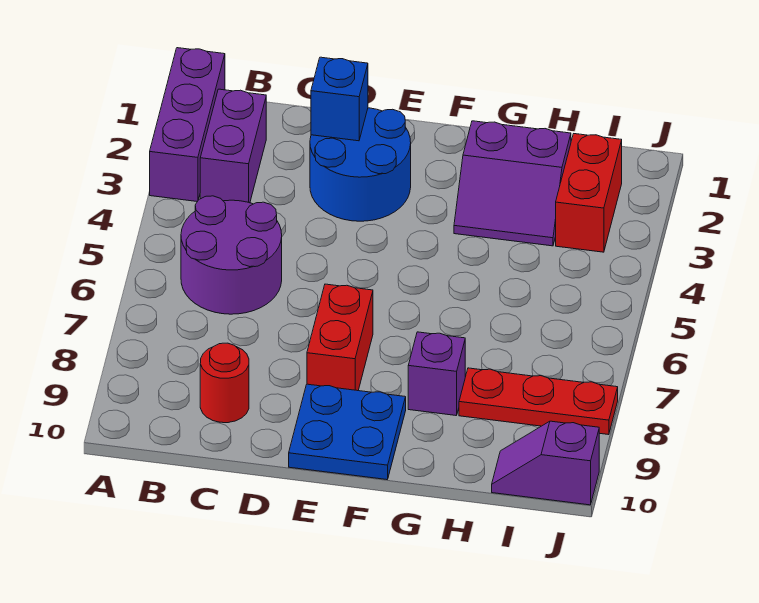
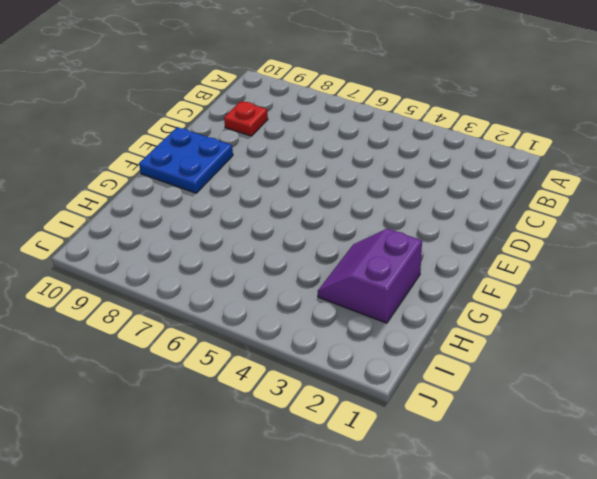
red 1x1 plate [224,101,268,136] -> red 1x1 round brick [200,343,249,423]
none -> purple 1x3 brick [150,48,225,202]
none -> purple 1x2 brick [200,89,266,203]
none -> purple 2x2 round brick [181,196,282,314]

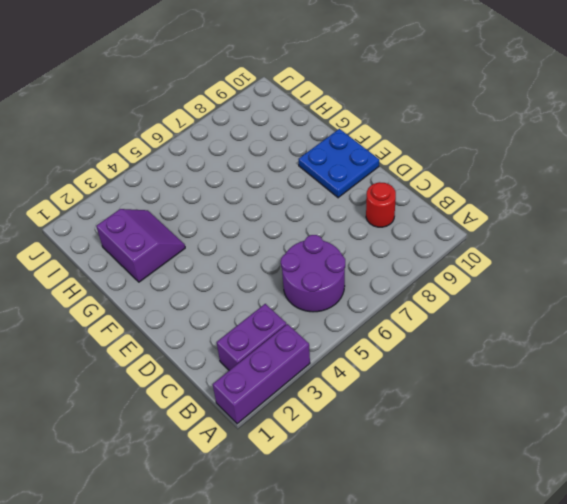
none -> blue 2x2 round brick [310,108,411,221]
none -> red 1x2 brick [307,284,373,391]
none -> purple 1x1 brick [408,332,465,415]

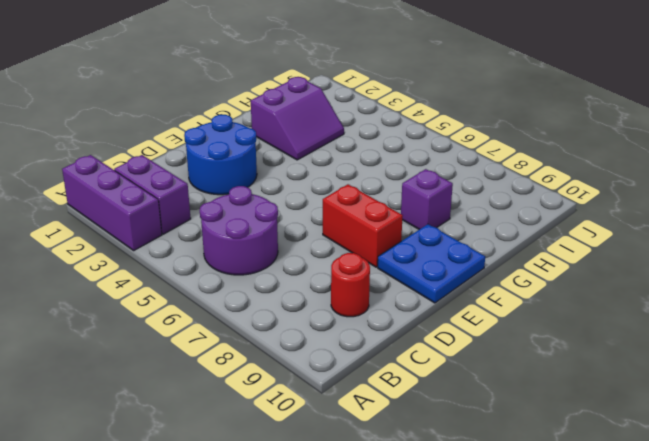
none -> red 1x3 plate [459,368,618,435]
none -> red 1x2 brick [556,134,622,252]
none -> purple 1x2 slope [492,421,599,505]

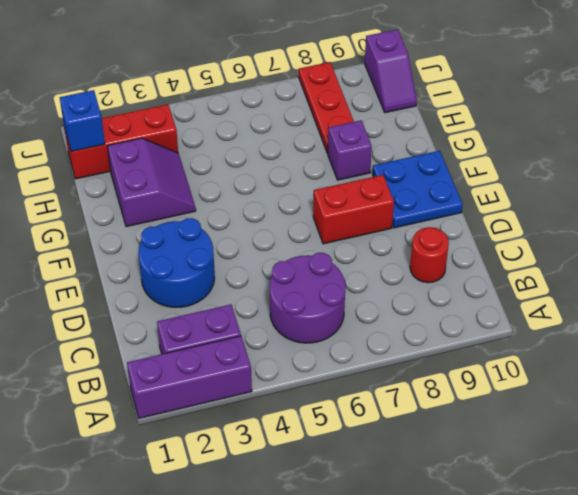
red 1x3 brick [65,104,178,179] -> red 1x2 brick [556,134,622,252]
blue 1x1 brick [60,90,105,151] -> blue 1x1 brick moved to [311,57,368,141]

